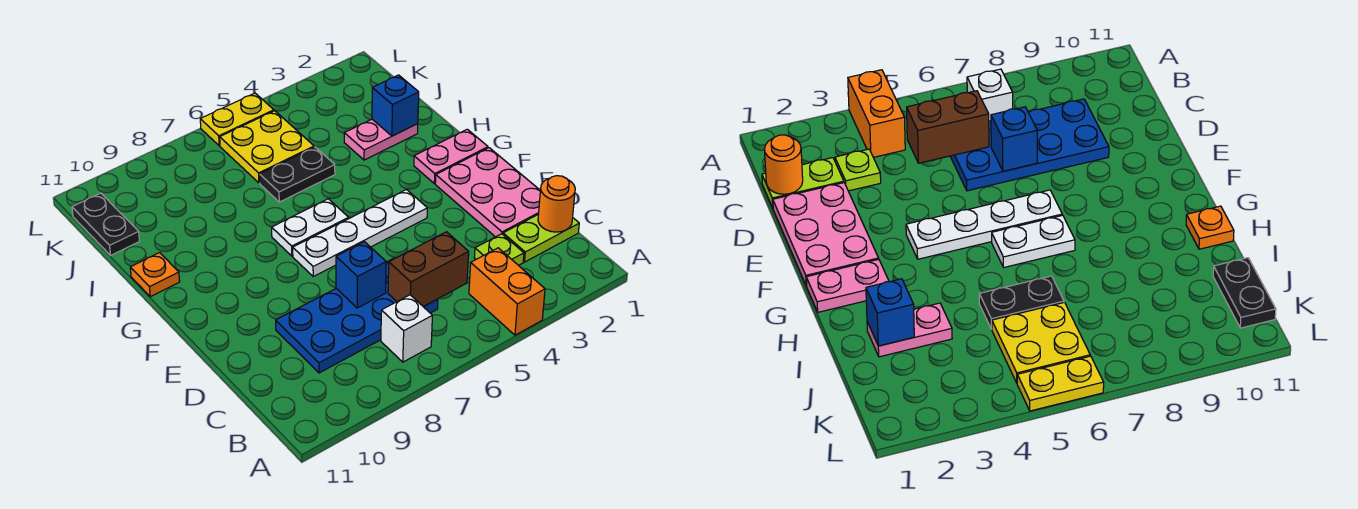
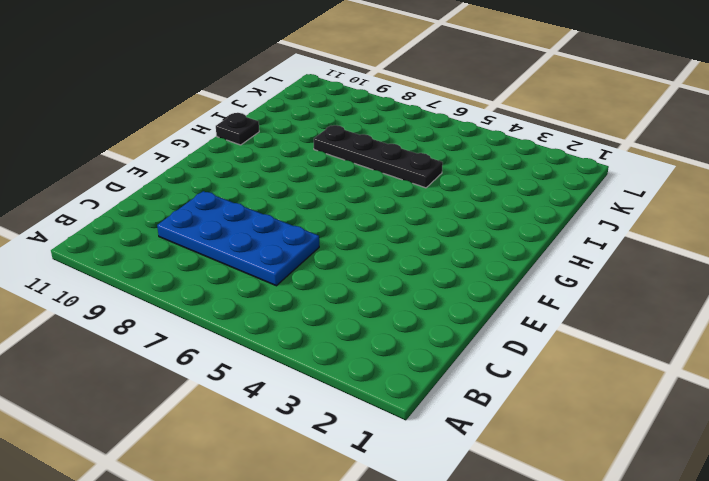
black 1x1 plate [216,113,259,145] -> orange 1x1 plate [130,253,180,297]
black 1x4 plate [314,125,443,188] -> black 1x2 plate [260,147,335,202]
none -> orange 1x2 brick [469,248,545,335]
none -> white 1x1 brick [381,295,432,362]
none -> lime 1x2 plate [503,214,579,262]

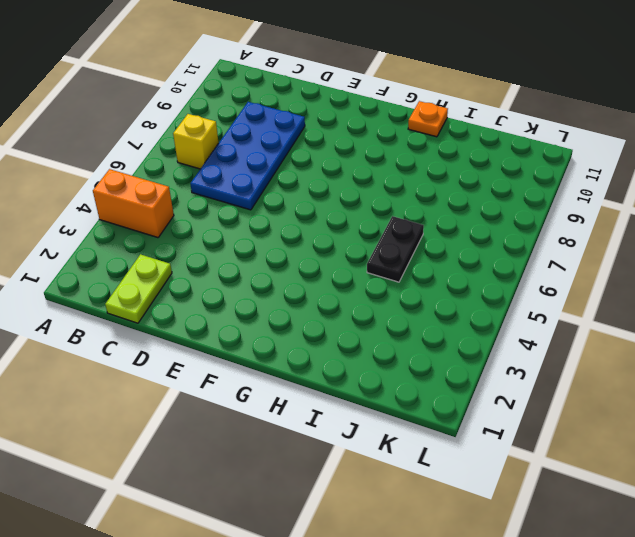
yellow 1x1 brick [173,114,218,169] -> white 1x1 brick [381,295,432,362]
none -> lime 1x1 plate [474,234,524,266]
none -> pink 2x3 plate [435,148,540,237]
none -> white 1x4 plate [293,190,427,276]

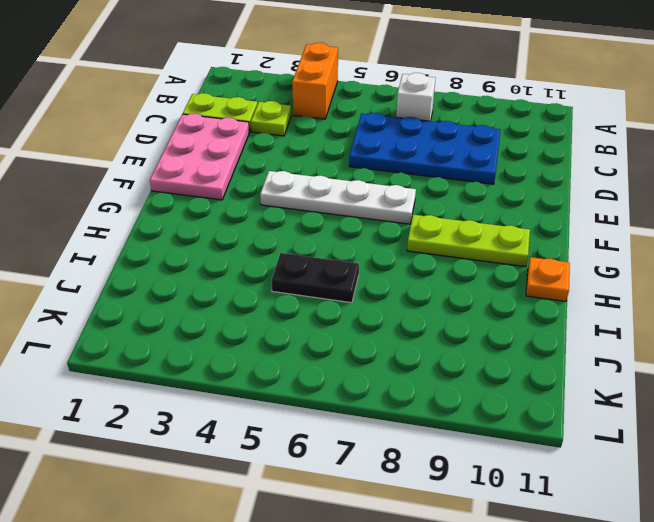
lime 1x3 plate [407,215,530,267] -> none
none -> pink 1x2 plate [414,129,488,184]
none -> white 1x2 plate [272,199,349,256]
none -> pink 1x2 plate [344,119,418,160]

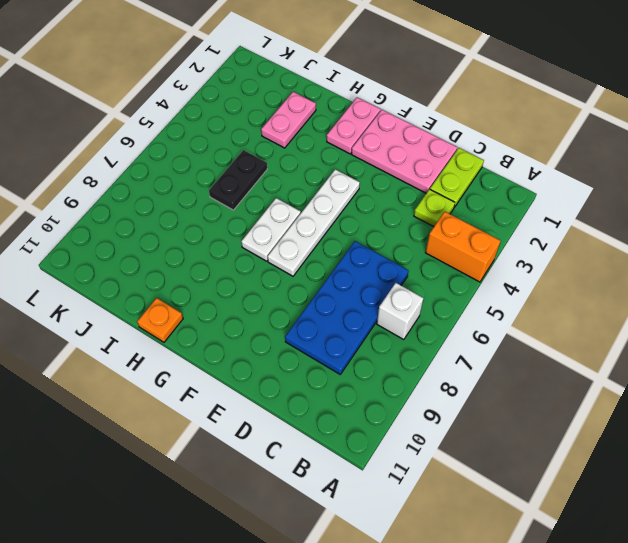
none -> yellow 2x2 plate [220,111,314,183]
none -> black 1x2 plate [72,193,139,255]
none -> yellow 1x2 plate [200,93,274,146]

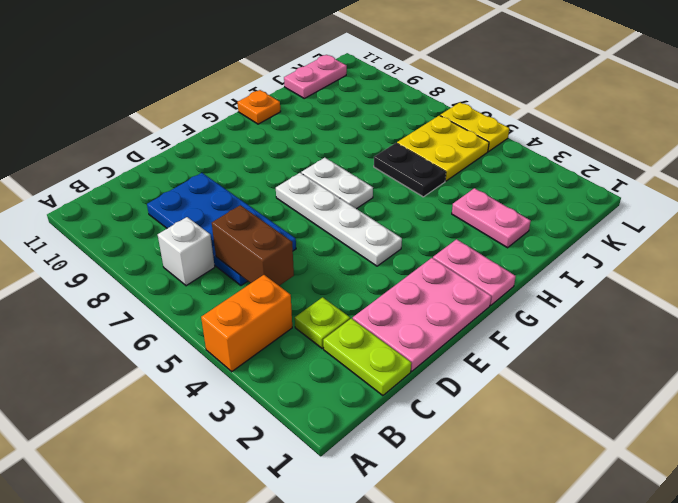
pink 1x2 plate [284,55,347,98] -> black 1x2 plate [72,193,139,255]
none -> orange 1x1 round brick [538,176,575,232]
none -> blue 1x1 brick [336,242,386,308]
none -> blue 1x1 brick [372,75,419,136]

